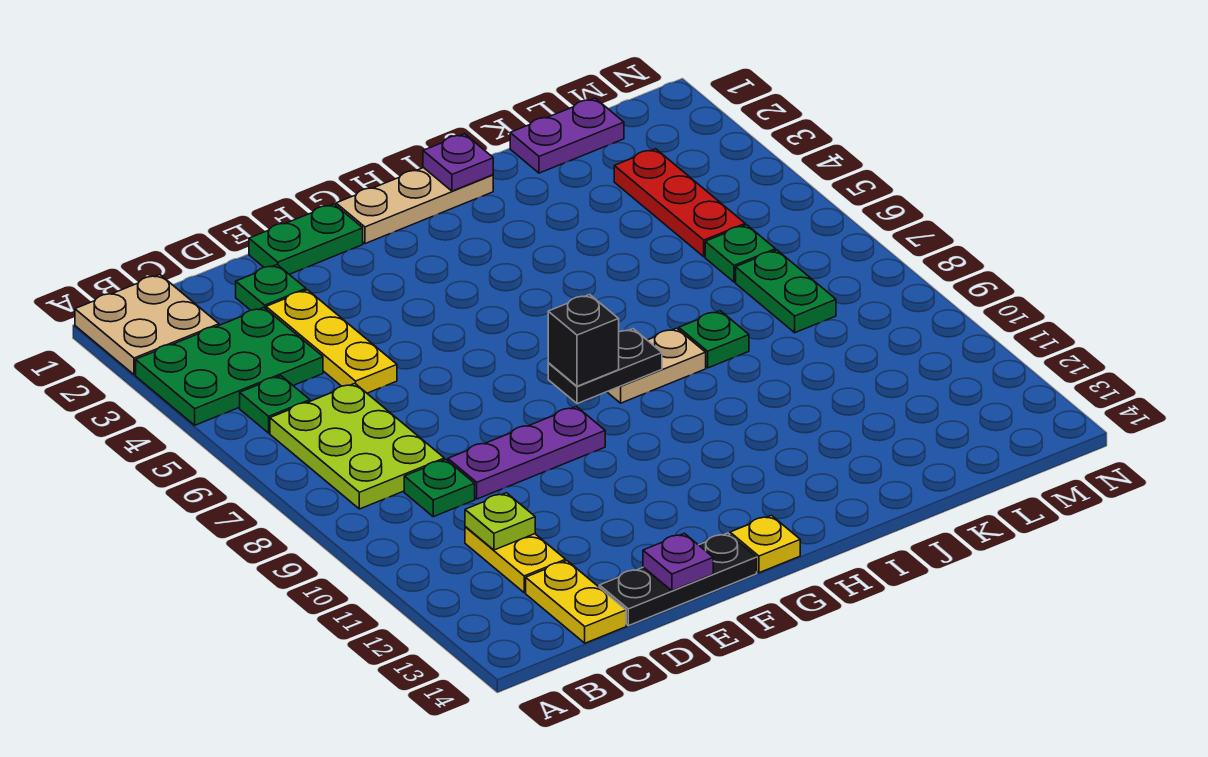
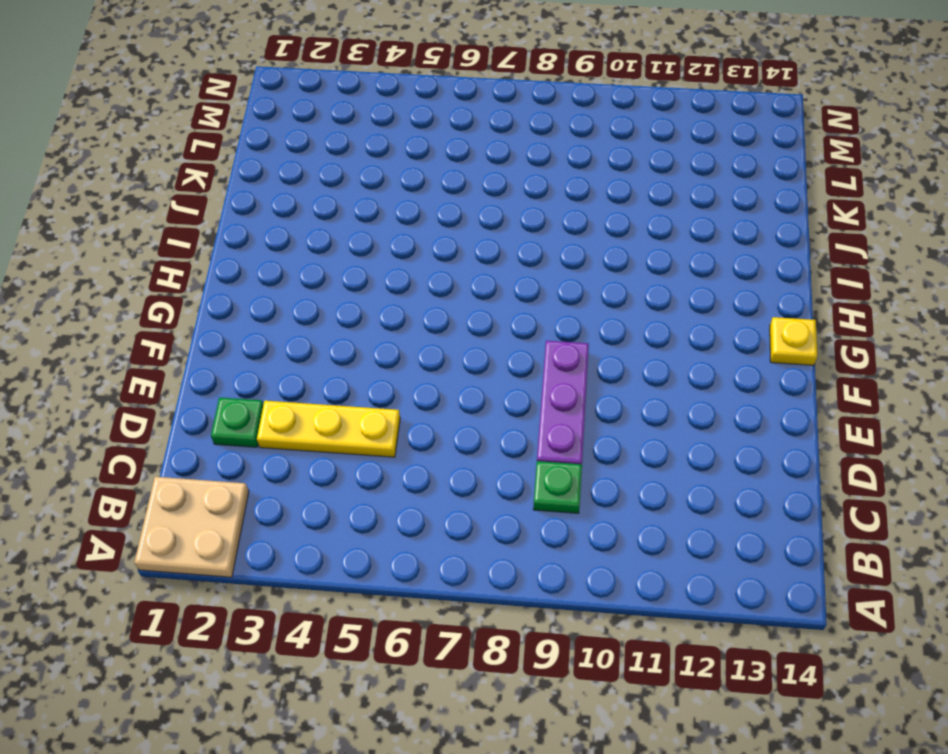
none -> green 2x3 plate [136,308,323,425]
none -> green 1x1 plate [240,376,310,433]
none -> lime 2x3 plate [270,383,444,509]

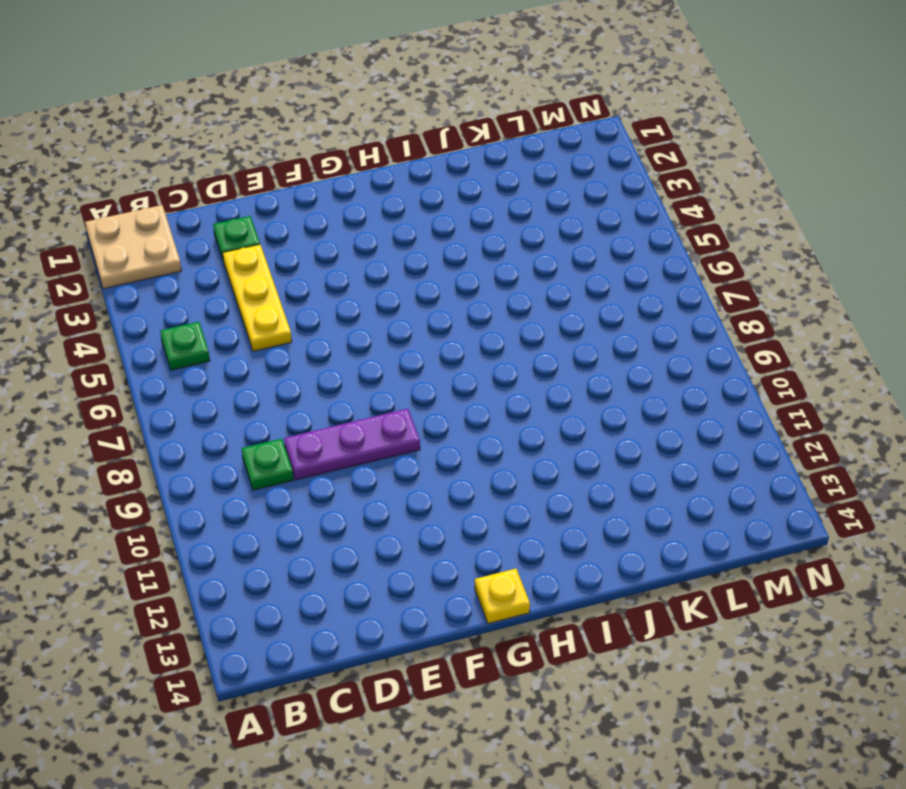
none -> green 2x3 plate [136,308,323,425]
none -> lime 2x3 plate [270,383,444,509]
none -> yellow 1x2 plate [465,527,566,593]

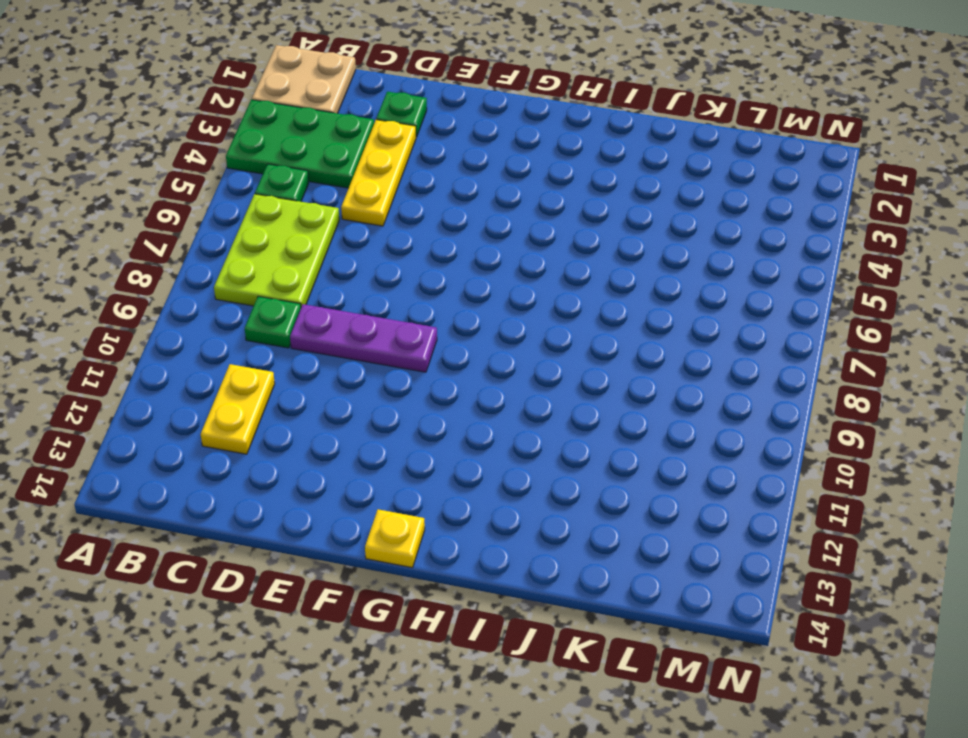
none -> yellow 1x2 plate [526,561,626,643]
none -> black 1x3 plate [599,533,757,626]
none -> green 1x2 plate [249,204,363,274]

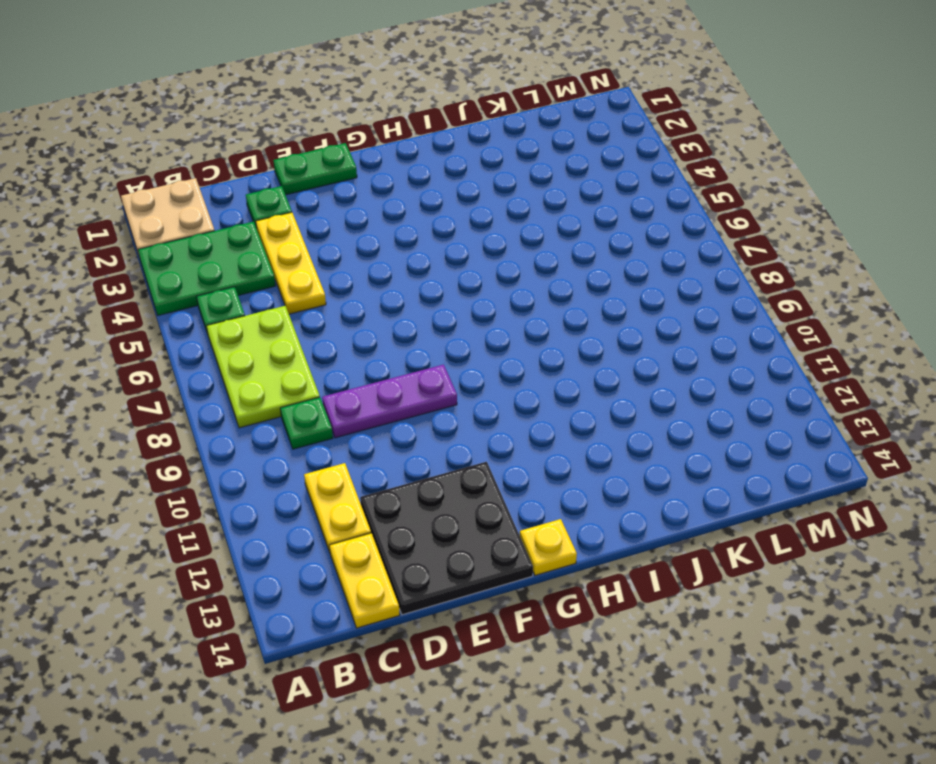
black 3x3 plate [360,462,533,615] -> black 1x3 plate [599,533,757,626]
none -> tan 1x3 plate [336,168,493,244]
none -> tan 1x2 plate [607,328,706,403]
none -> green 1x1 plate [679,311,749,368]

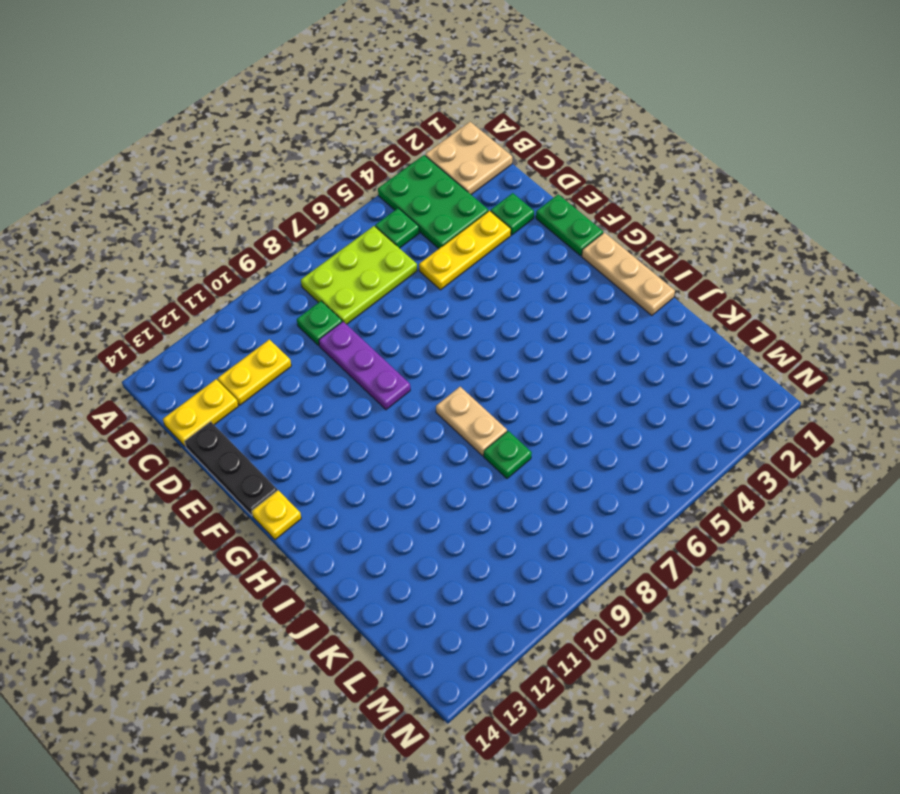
none -> purple 1x2 plate [510,98,624,173]
none -> red 1x3 plate [614,149,745,257]
none -> green 1x1 plate [705,225,776,282]

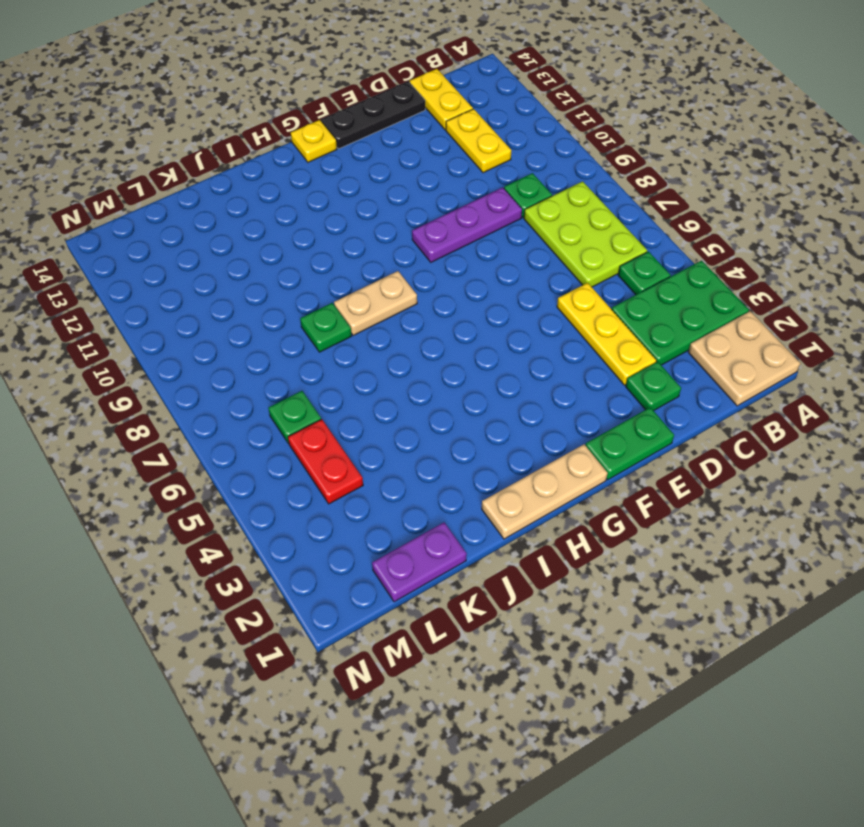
red 1x2 plate [288,419,363,504] -> red 1x3 plate [614,149,745,257]
none -> green 1x2 plate [736,250,836,333]
none -> lime 1x1 plate [465,493,535,550]
none -> purple 1x1 plate [643,533,713,591]

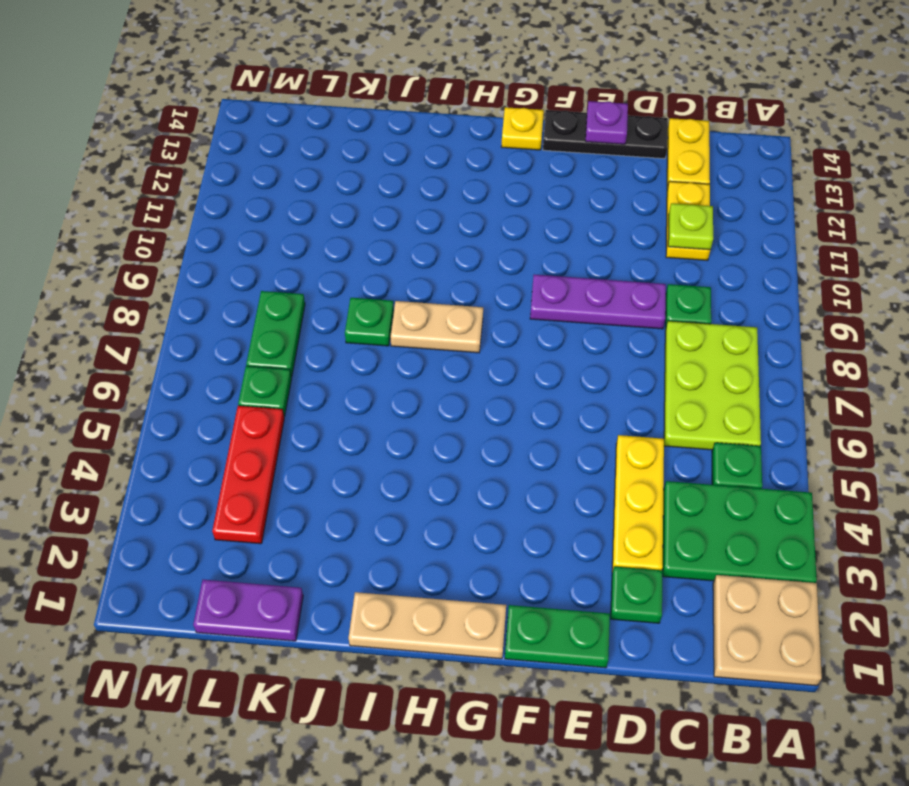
none -> black 1x2 plate [548,329,662,404]
none -> purple 1x1 plate [423,134,493,191]
none -> black 1x1 brick [548,295,619,386]

